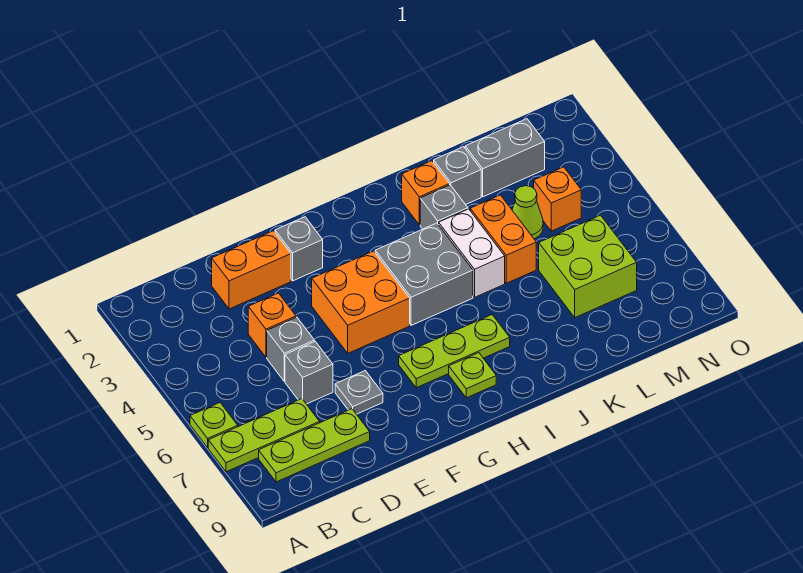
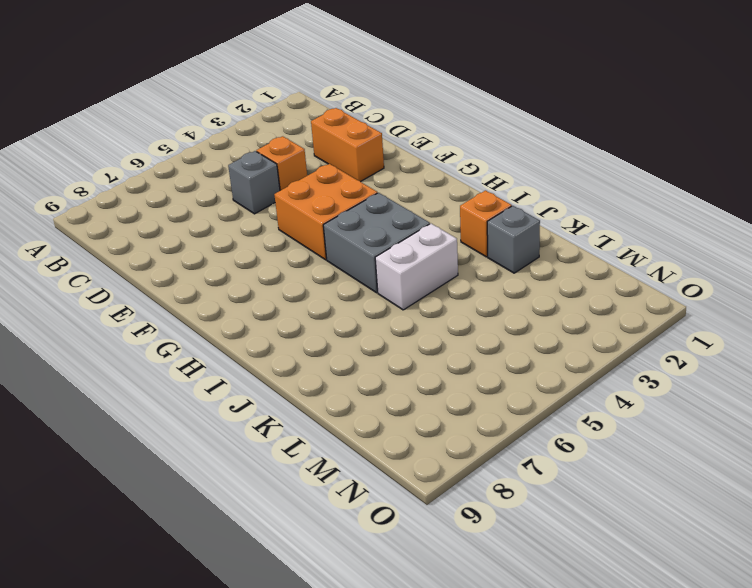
none -> lime 1x1 plate [190,403,238,447]
none -> lime 1x3 plate [208,399,320,472]
none -> lime 1x3 plate [259,409,370,482]

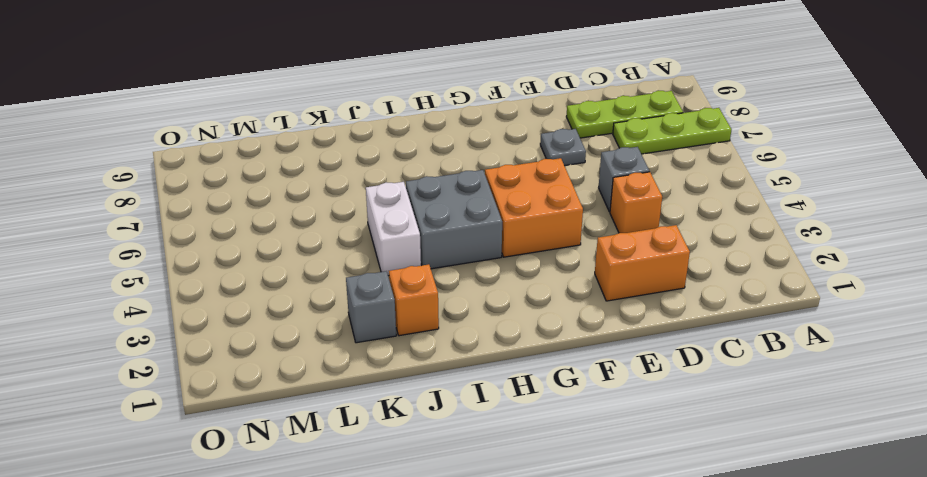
none -> lime 1x1 plate [190,403,238,447]
none -> grey 1x1 brick [285,341,333,404]
none -> grey 1x1 brick [275,217,323,281]

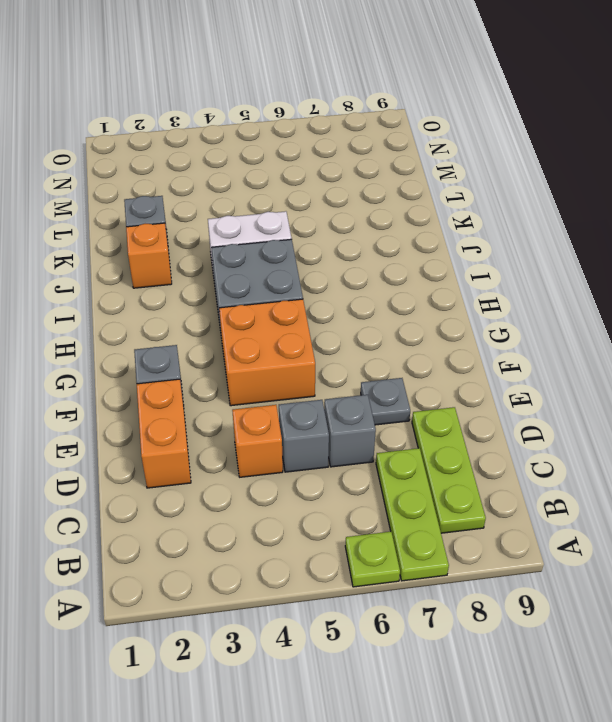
none -> lime 1x3 plate [399,315,510,388]
none -> lime 1x1 plate [449,353,496,398]
none -> grey 1x1 brick [420,185,468,229]

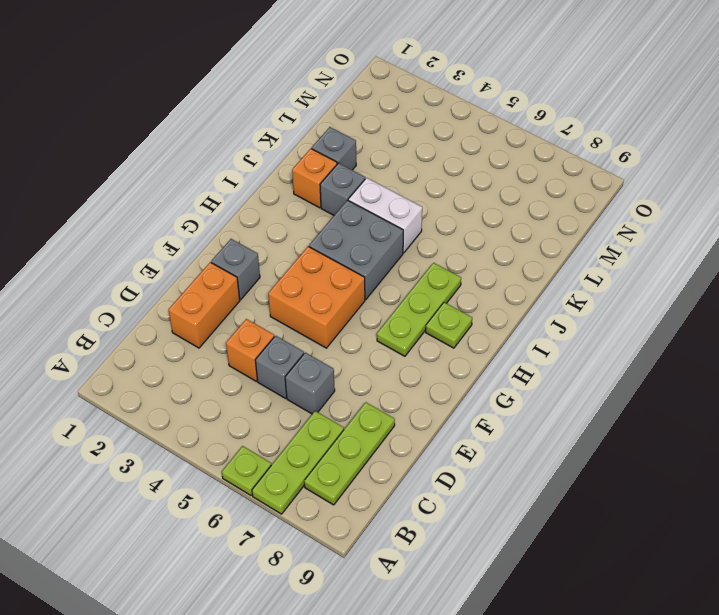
none -> grey 1x1 plate [335,371,383,414]
none -> orange 1x2 brick [470,195,536,283]
none -> grey 1x2 brick [465,119,545,197]

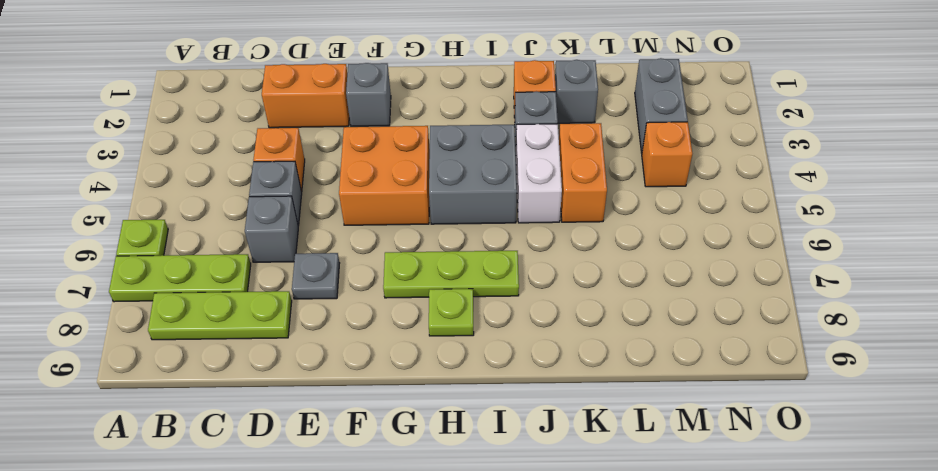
grey 1x2 brick [635,58,688,153] -> grey 1x2 brick turned to [465,119,545,197]
none -> lime 1x1 cone [512,186,543,239]
none -> lime 2x2 brick [539,215,637,318]

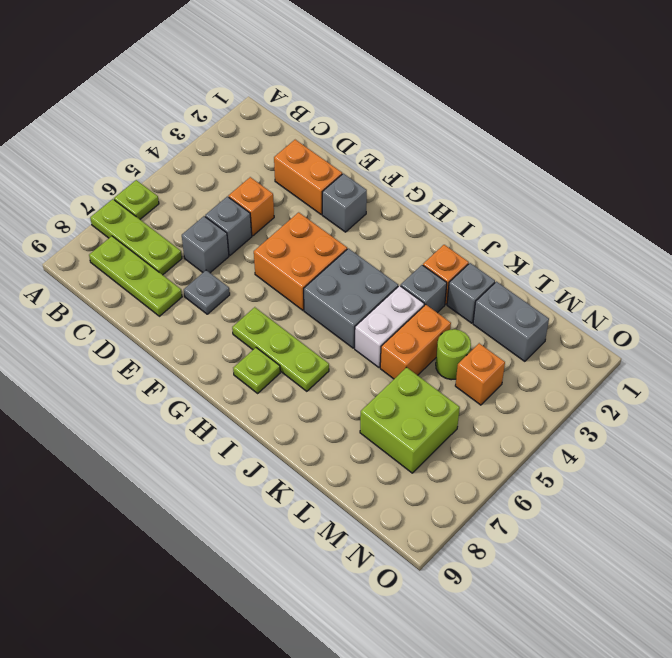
lime 1x1 round brick [436,329,471,380] -> lime 1x1 cone [512,186,543,239]

